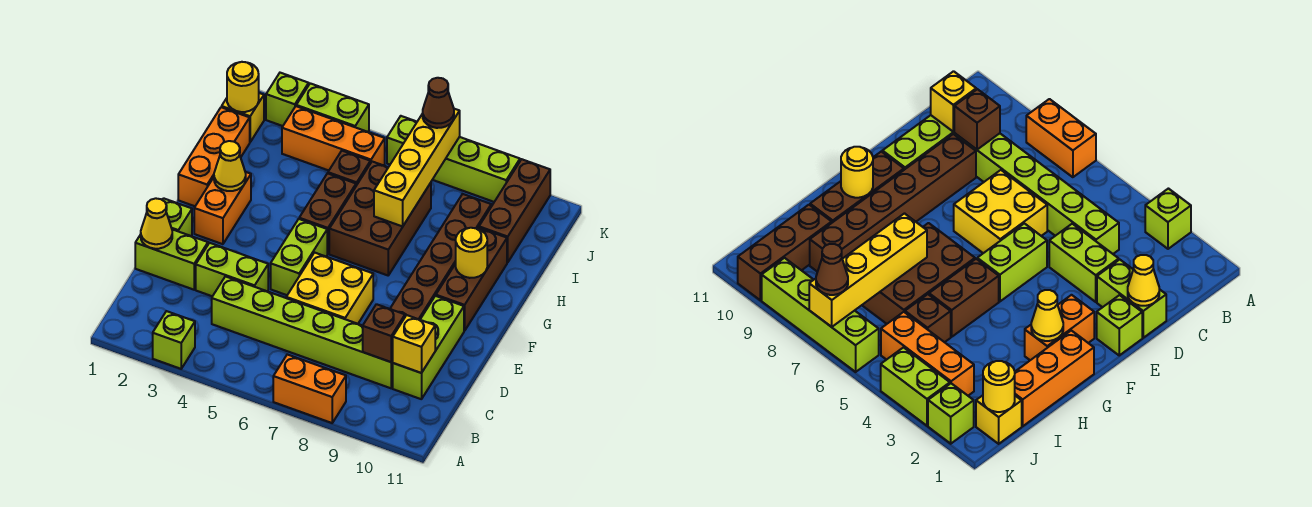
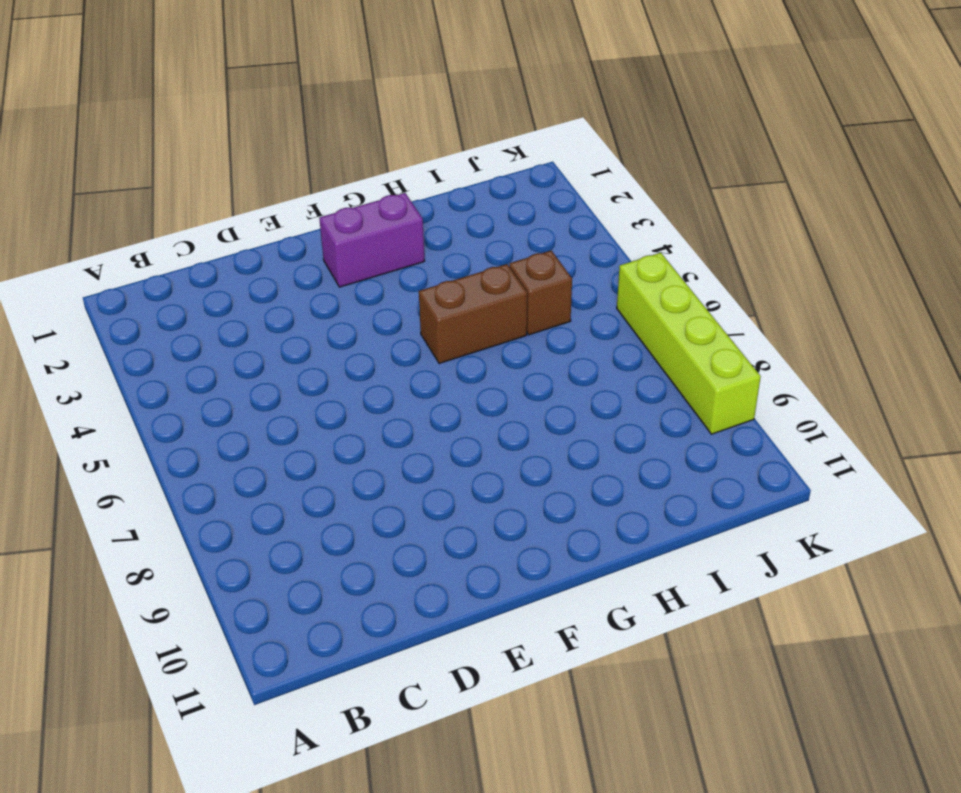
purple 1x2 brick [319,193,425,287] -> orange 1x2 brick [194,172,251,244]
none -> lime 1x1 brick [153,311,195,369]
none -> orange 1x2 brick [273,354,346,423]
none -> lime 1x6 brick [212,276,393,388]
none -> lime 1x3 brick [393,296,464,399]

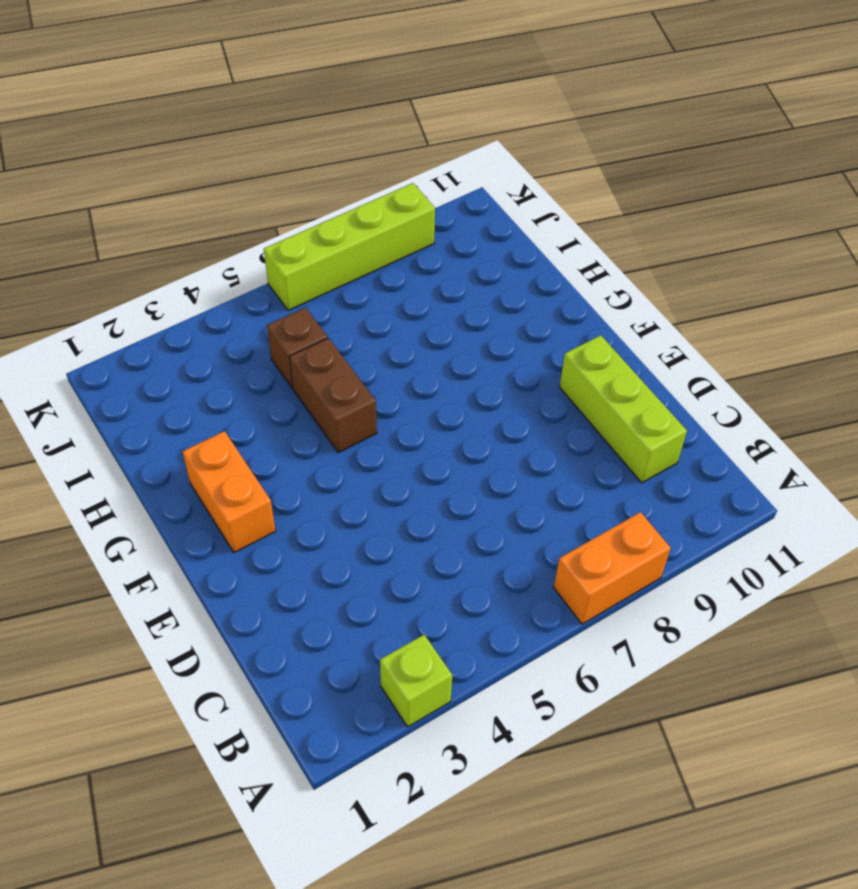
none -> lime 1x6 brick [212,276,393,388]
none -> lime 1x2 brick [135,229,208,290]
none -> lime 1x2 brick [196,243,268,296]
none -> yellow 2x2 brick [286,253,373,324]

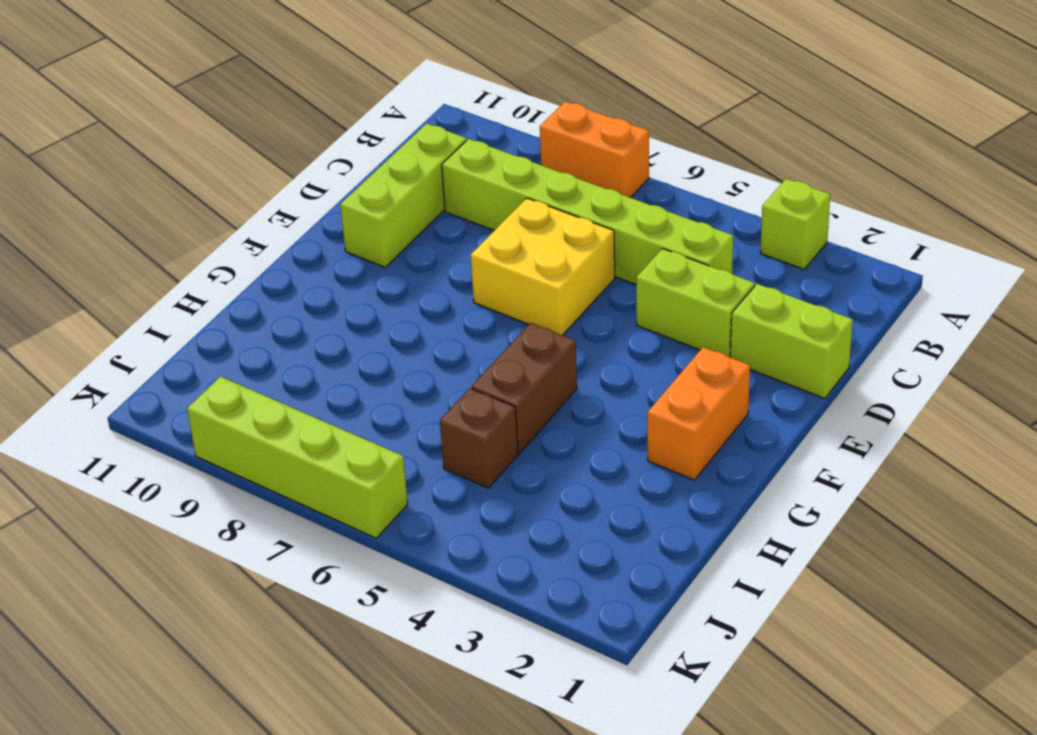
none -> brown 1x6 brick [390,194,491,320]
none -> lime 1x1 brick [163,198,192,236]
none -> lime 1x2 brick [271,219,327,295]
none -> brown 1x3 brick [436,228,507,331]

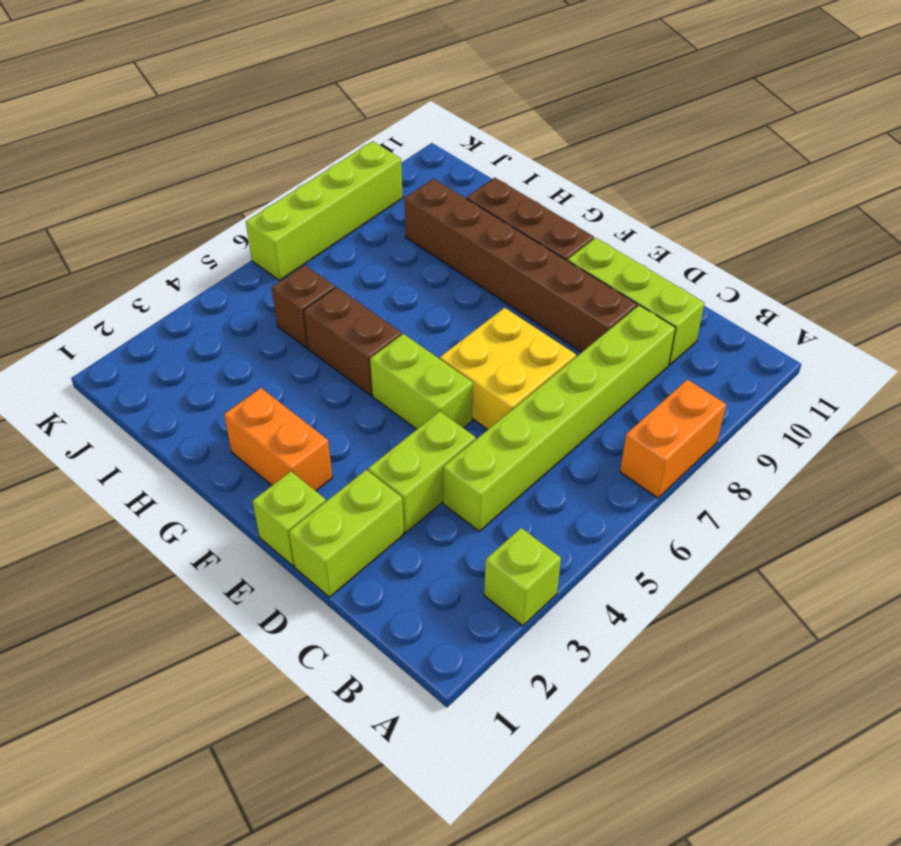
none -> orange 1x3 brick [178,107,250,206]
none -> brown 2x3 brick [329,162,431,275]
none -> brown 1x3 brick [479,159,550,263]
none -> yellow 1x1 brick [222,93,264,142]

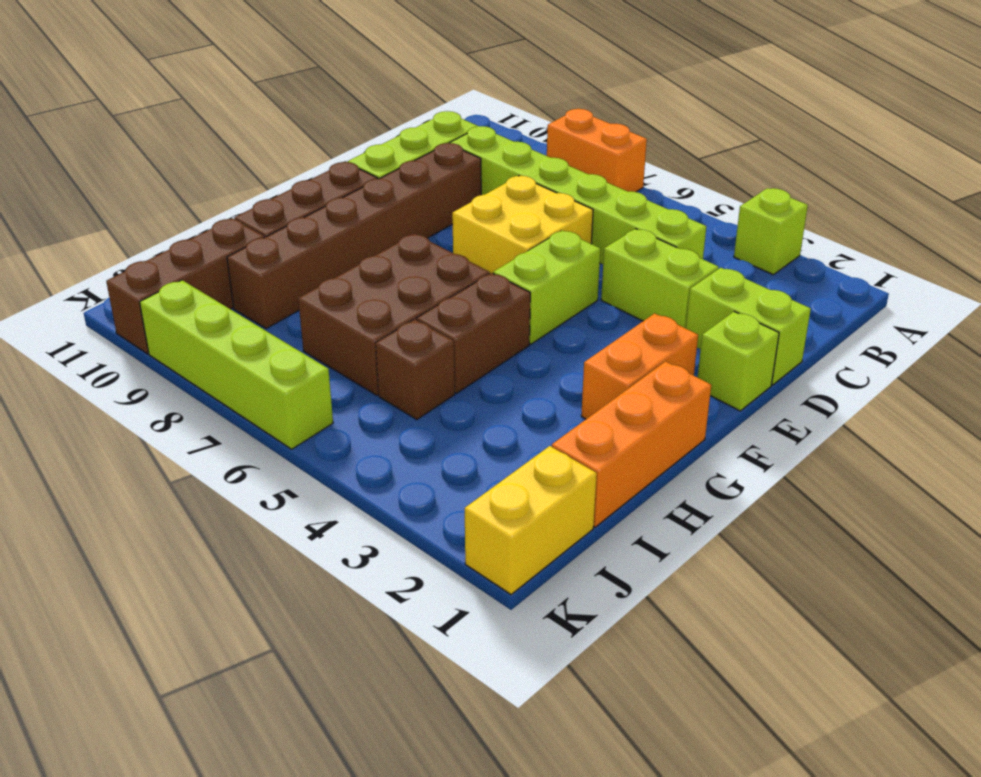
yellow 1x2 brick [465,446,597,595] -> yellow 1x1 brick [222,93,264,142]
none -> orange 1x3 brick [282,106,385,170]
none -> lime 1x1 brick [266,73,309,126]
none -> lime 1x2 brick [296,83,369,132]
none -> brown 1x1 brick [363,304,405,362]

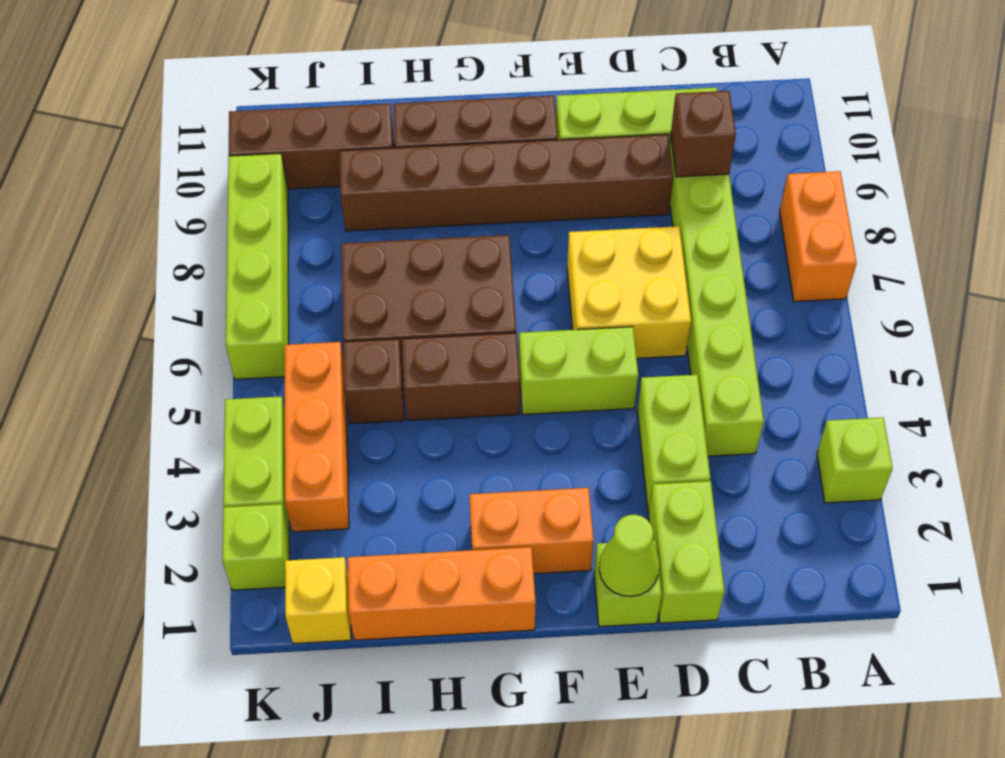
lime 1x1 cone [599,515,660,597] -> none
none -> yellow 1x1 brick [393,315,435,373]
none -> yellow 1x1 cone [141,198,172,249]
none -> yellow 1x1 cone [214,141,246,191]
none -> yellow 1x1 round brick [456,228,487,278]

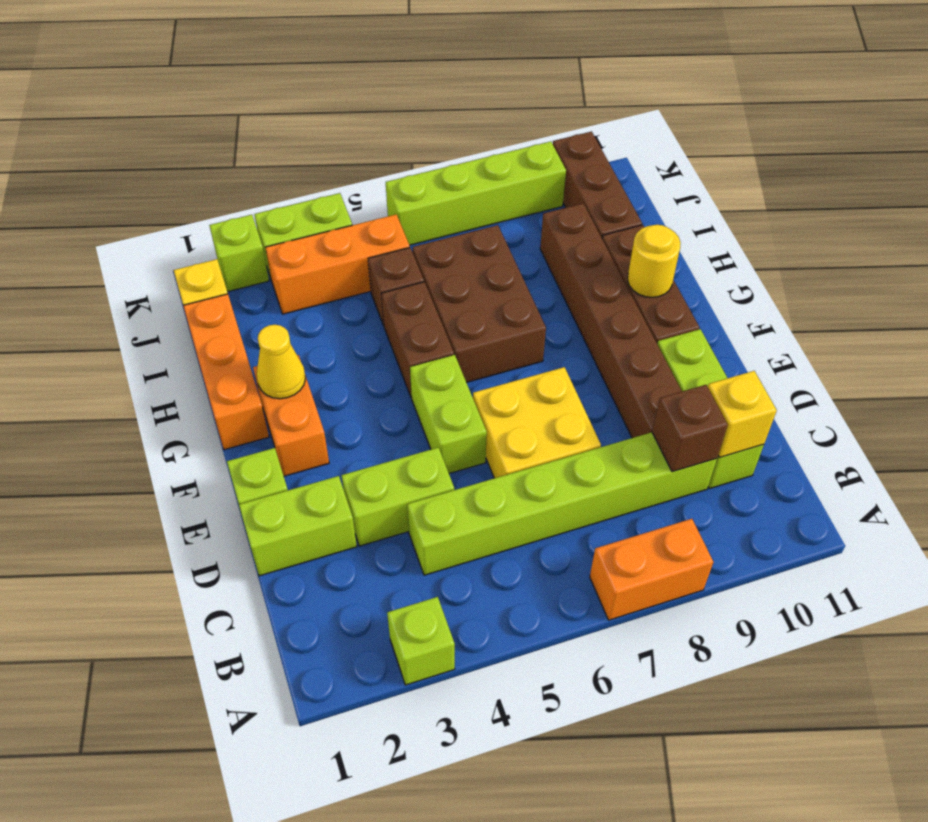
none -> yellow 1x1 cone [141,198,172,249]
none -> yellow 1x4 brick [374,109,460,226]
none -> yellow 1x1 round brick [227,62,259,112]
none -> brown 1x1 cone [423,78,454,128]

